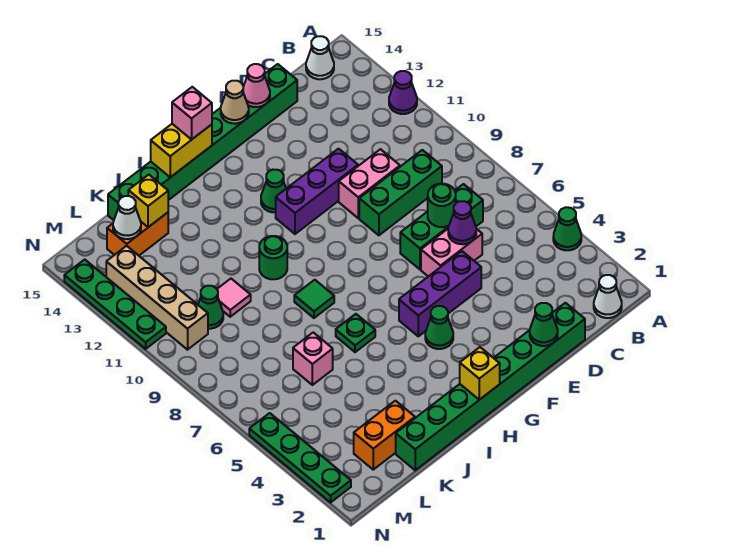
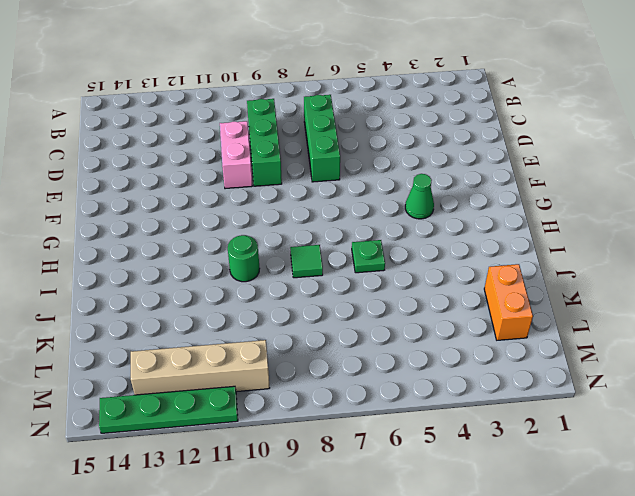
none -> green 1x1 cone [553,207,581,250]
none -> purple 1x1 cone [389,71,417,114]
none -> white 1x1 cone [594,275,622,318]
none -> white 1x1 cone [306,36,334,79]

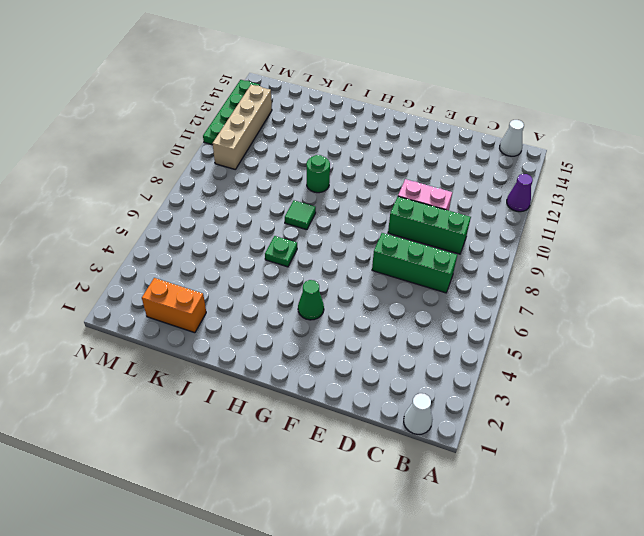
none -> green 1x1 cone [553,207,581,250]
none -> green 1x8 brick [396,303,585,470]
none -> pink 1x2 brick [421,229,482,276]
none -> green 1x8 brick [108,64,297,220]

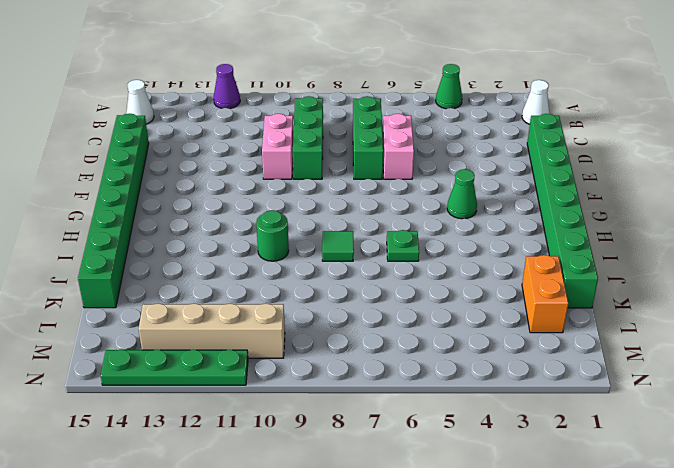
none -> purple 1x3 brick [399,251,481,336]
none -> purple 1x3 brick [276,149,358,234]
none -> green 1x1 cone [261,170,286,212]
none -> pink 1x1 brick [293,332,333,385]

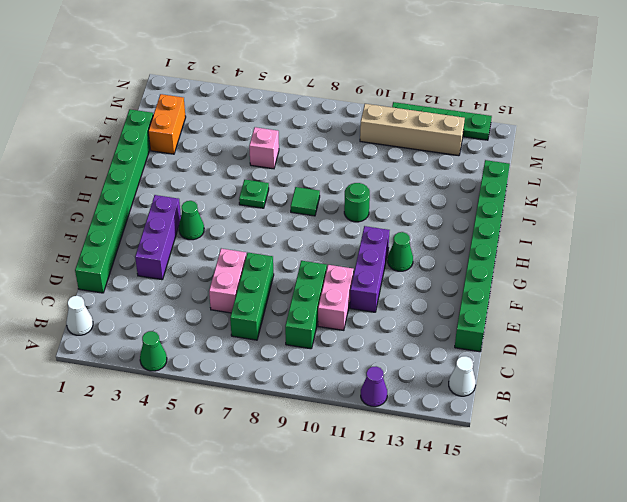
purple 1x3 brick [135,195,181,280] -> purple 1x3 brick moved to [399,251,481,336]
none -> pink 1x1 tile [217,279,251,317]
none -> orange 1x2 brick [107,213,168,256]
none -> green 1x1 cone [198,286,223,329]
none -> green 1x4 plate [249,413,351,502]

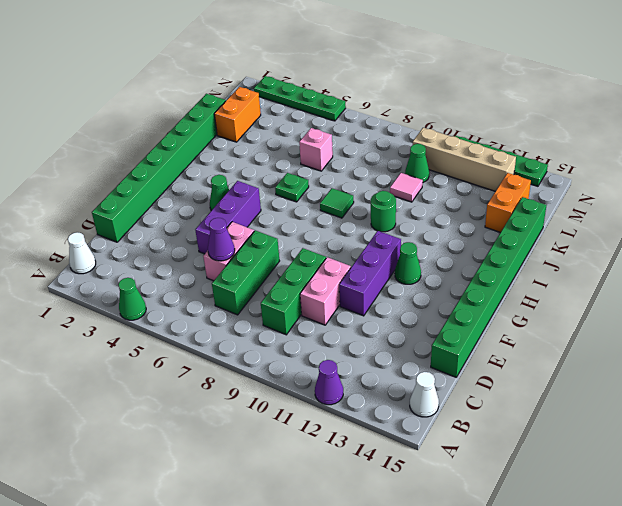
none -> green 1x1 round brick [428,184,456,227]
none -> green 1x1 cone [530,303,558,346]
none -> pink 1x1 cone [243,64,270,107]
none -> tan 1x1 cone [221,81,249,124]

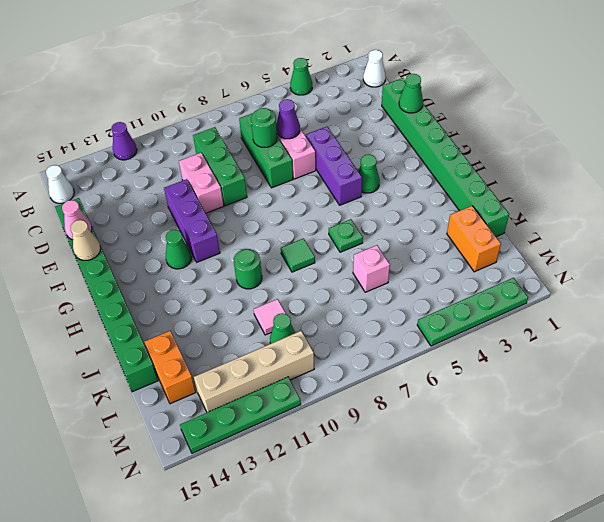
none -> yellow 1x1 brick [460,347,500,400]
none -> yellow 1x2 brick [151,124,212,177]
none -> yellow 1x1 brick [128,175,168,227]
none -> white 1x1 cone [113,196,141,239]

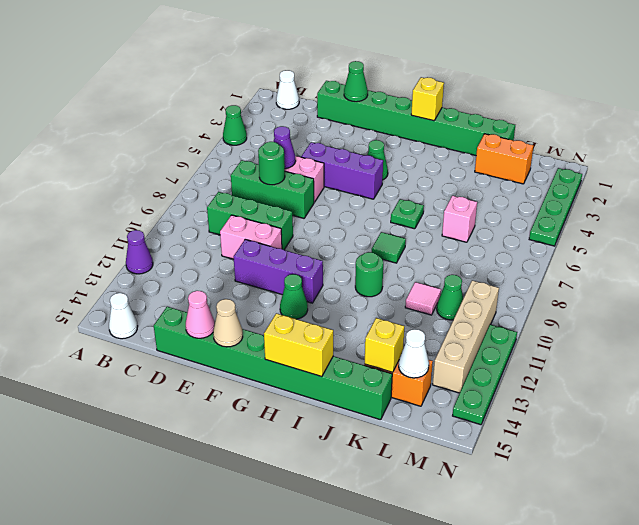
none -> pink 1x1 brick [172,87,212,140]

